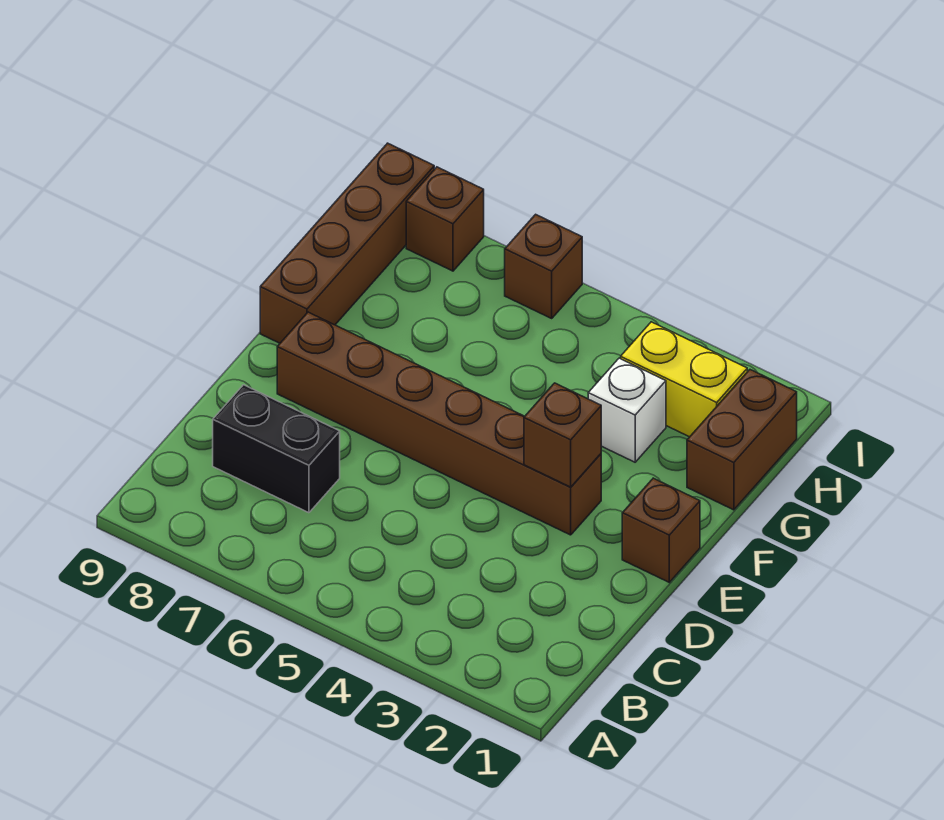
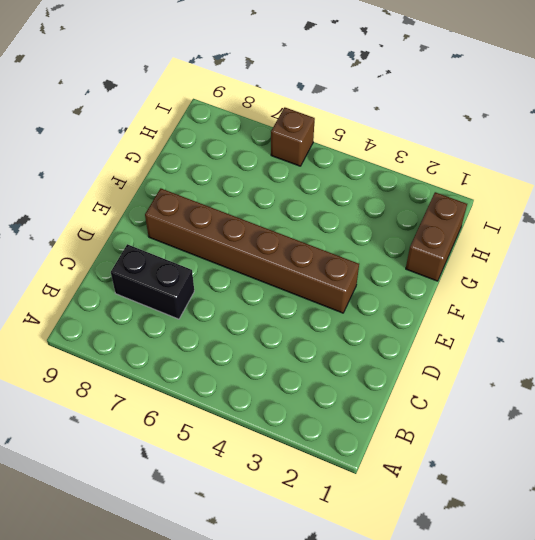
none -> brown 1x1 brick [622,478,700,582]
none -> brown 1x4 brick [260,143,434,343]

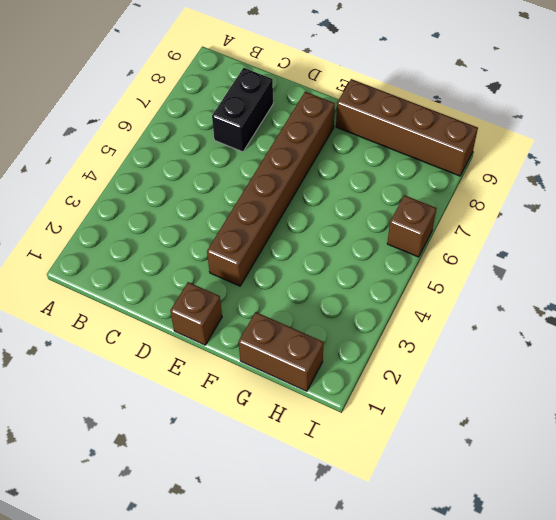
none -> white 1x1 brick [588,358,666,462]
none -> yellow 1x2 brick [621,322,747,437]

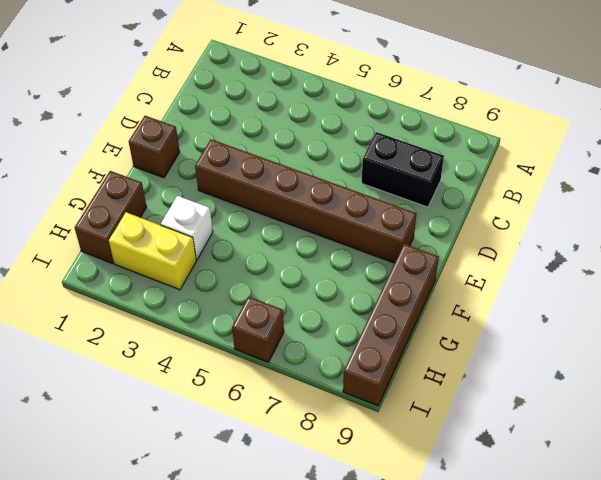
none -> brown 1x1 brick [406,167,484,271]
none -> brown 1x1 brick [524,383,601,487]

